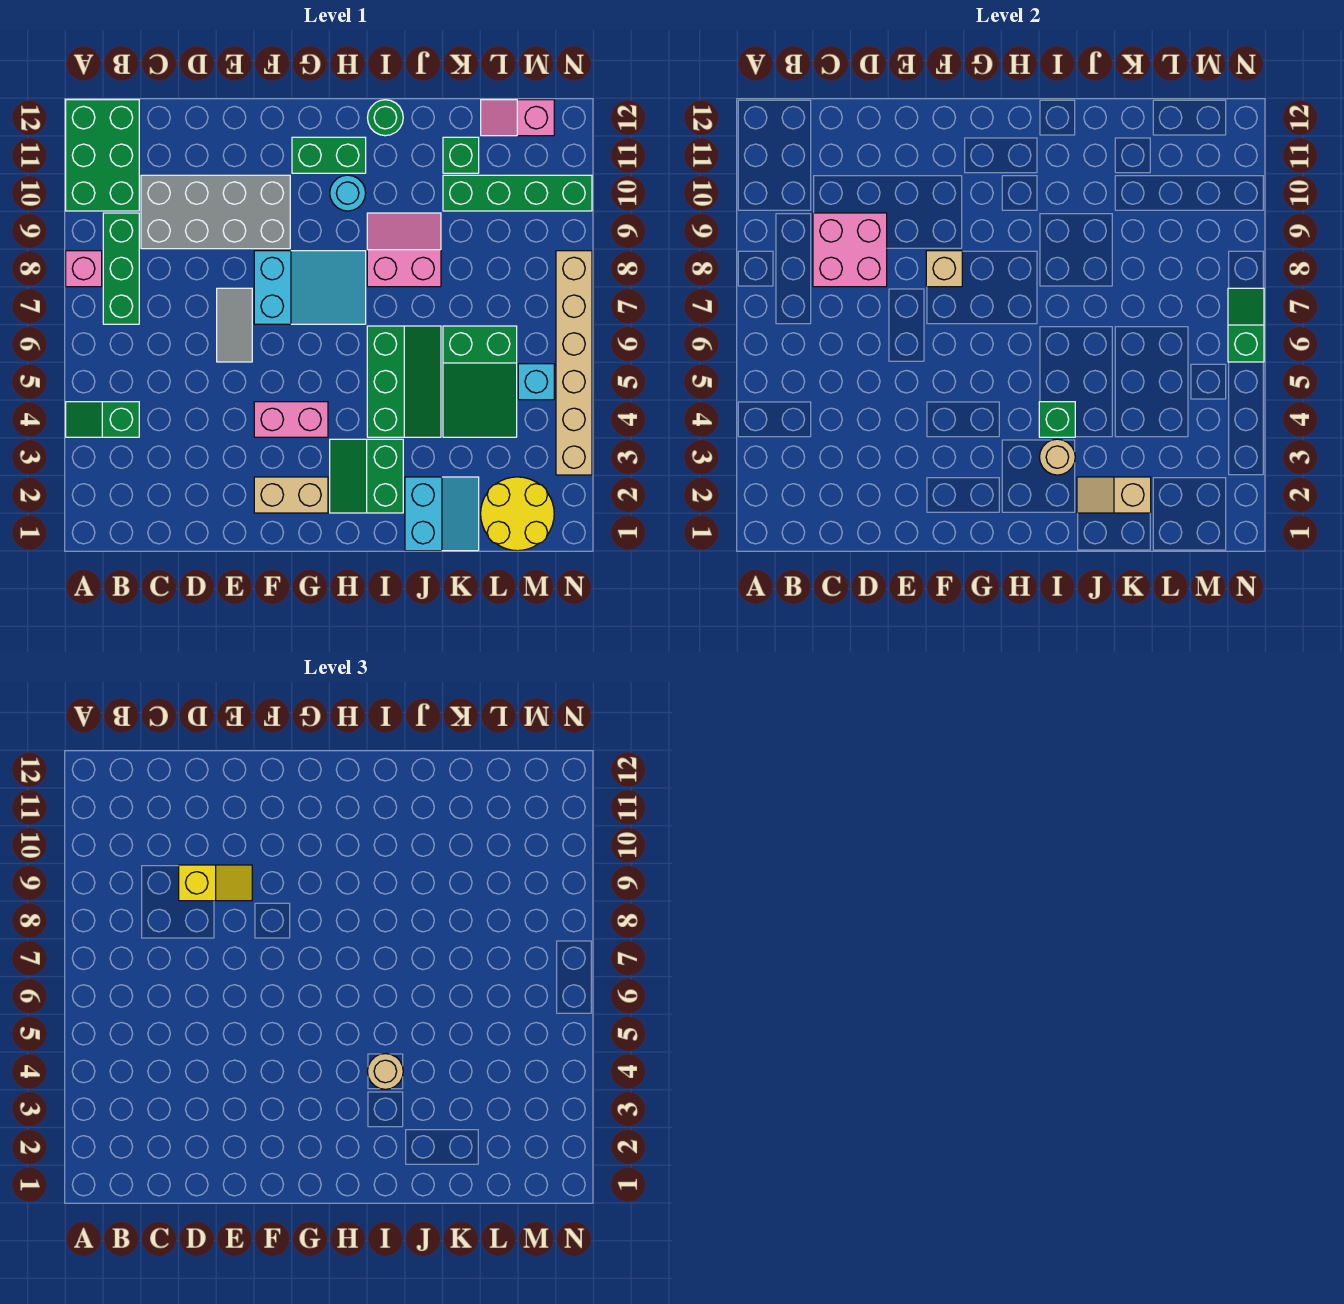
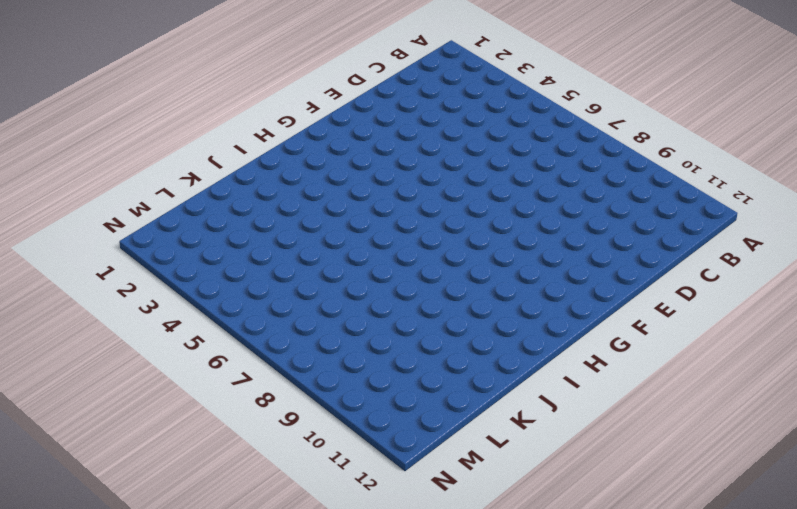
none -> green 1x2 slope [66,402,139,437]
none -> pink 1x1 brick [66,251,102,287]
none -> green 2x3 brick [66,100,139,211]
none -> green 1x3 brick [103,213,139,324]

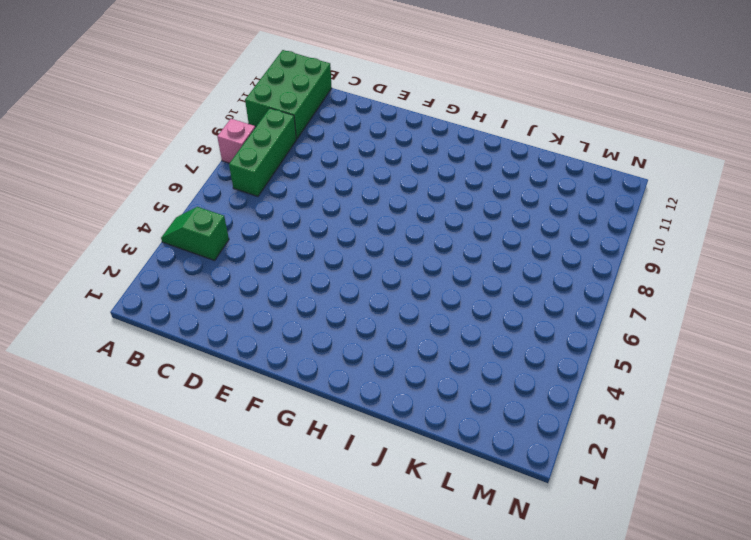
none -> grey 2x4 brick [141,175,290,249]
none -> grey 1x2 tile [217,288,252,362]
none -> tan 1x2 brick [254,477,328,513]
none -> pink 1x2 brick [254,402,328,437]

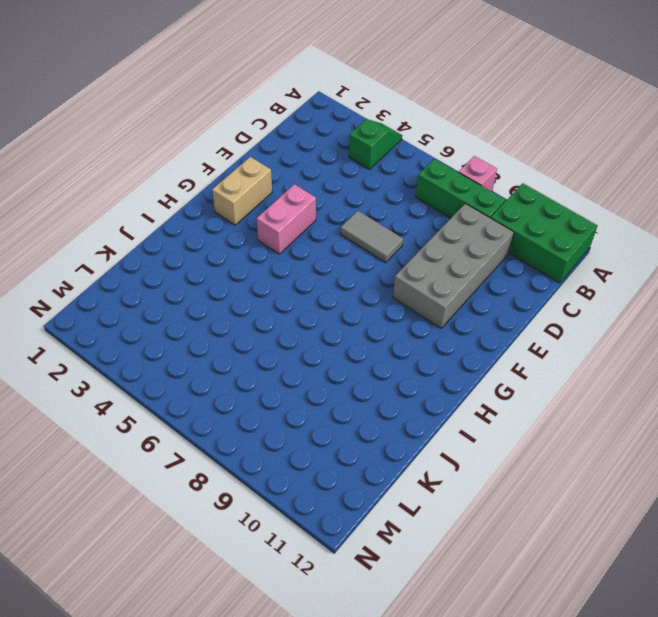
none -> cyan 2x3 slope [254,251,366,324]
none -> green 1x2 brick [292,137,366,173]
none -> green 2x2 slope [330,439,403,513]
none -> cyan 1x1 round brick [330,175,366,211]

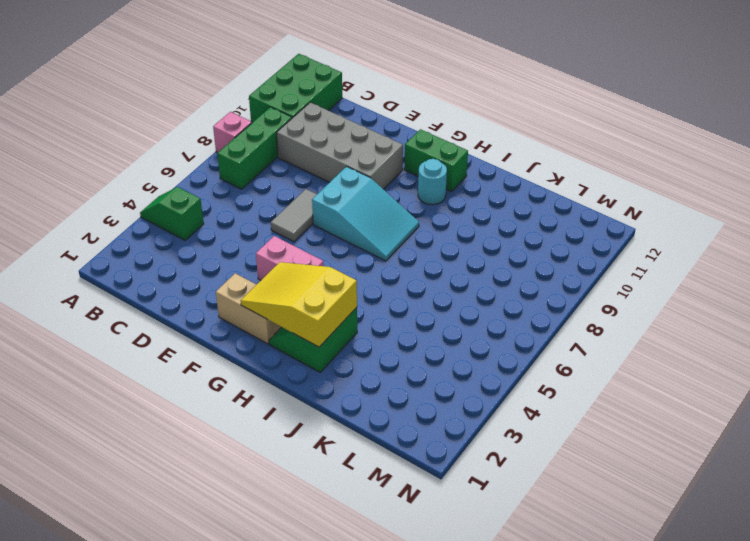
yellow 2x3 slope [241,262,357,347] -> tan 1x1 round brick [1039,439,1075,475]
none -> green 2x3 slope [367,326,441,437]
none -> pink 2x2 slope [367,213,441,287]
none -> green 1x1 round brick [367,100,403,136]
none -> cyan 2x2 slope [405,477,479,551]

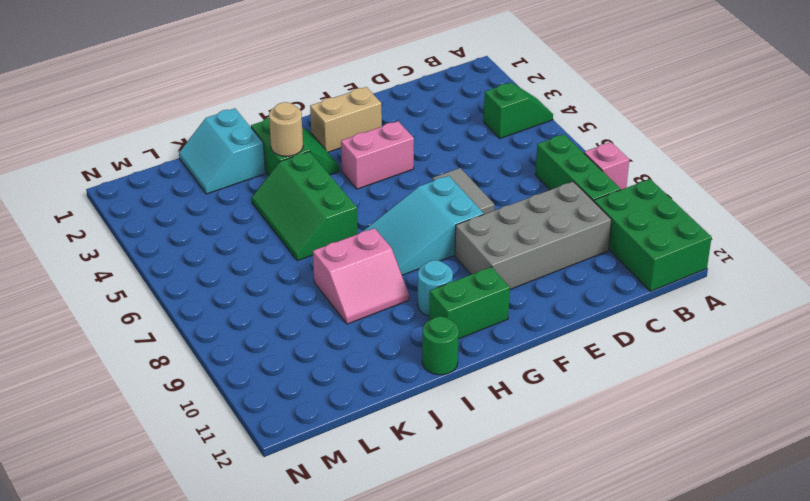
none -> green 2x3 slope [443,326,517,437]
none -> green 1x4 brick [443,175,592,211]
none -> green 1x1 brick [443,137,479,173]
none -> yellow 2x2 round brick [481,477,554,551]

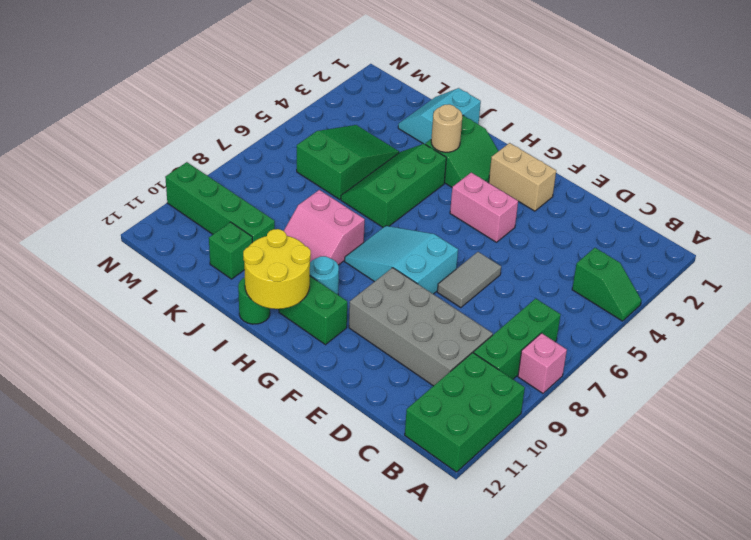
yellow 2x2 round brick [243,229,311,309] -> yellow 2x2 round brick moved to [481,477,554,551]
none -> pink 1x2 slope [481,100,554,136]
none -> cyan 1x1 brick [518,364,554,400]
none -> tan 1x6 brick [556,251,592,475]
none -> pink 2x2 brick [813,213,887,287]

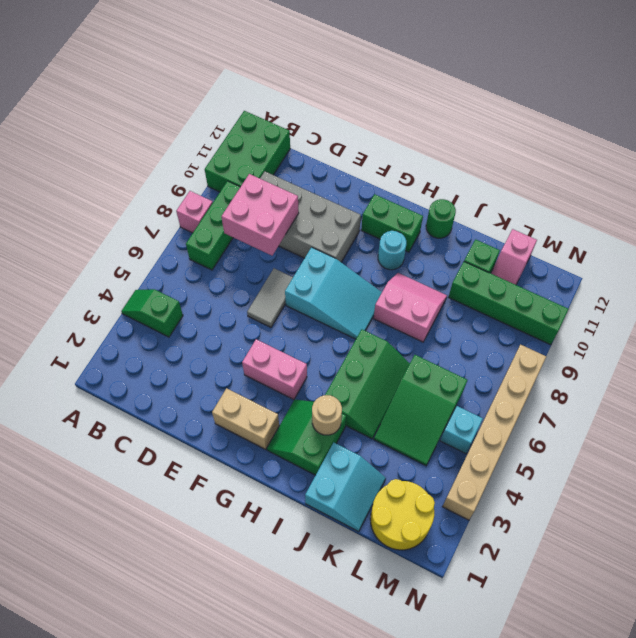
pink 1x2 slope [491,229,537,285] -> pink 1x2 slope turned to [481,100,554,136]
none -> tan 1x1 brick [926,251,962,287]
none -> green 1x1 brick [1039,402,1075,437]
none -> tan 1x2 slope [1077,477,1151,513]
none -> green 1x2 slope [1228,288,1264,362]

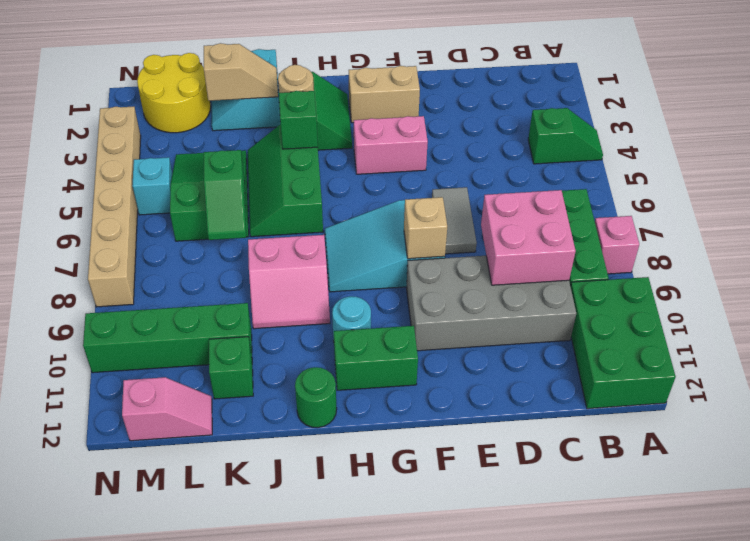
green 1x2 slope [204,150,246,240] -> green 1x2 slope moved to [1228,288,1264,362]
none -> yellow 1x2 slope [179,865,252,901]
none -> tan 1x1 round brick [367,1054,403,1089]

